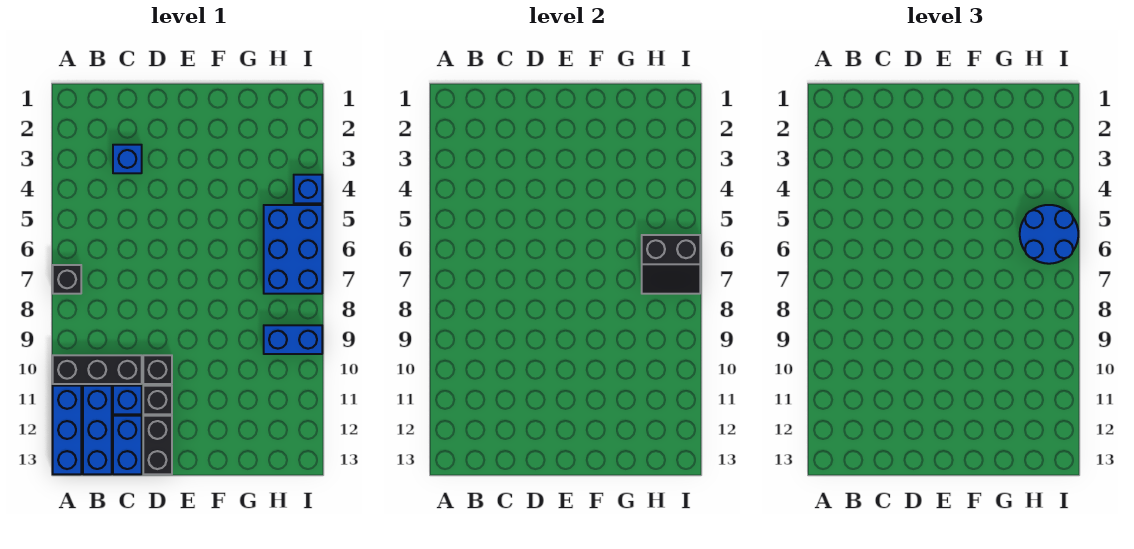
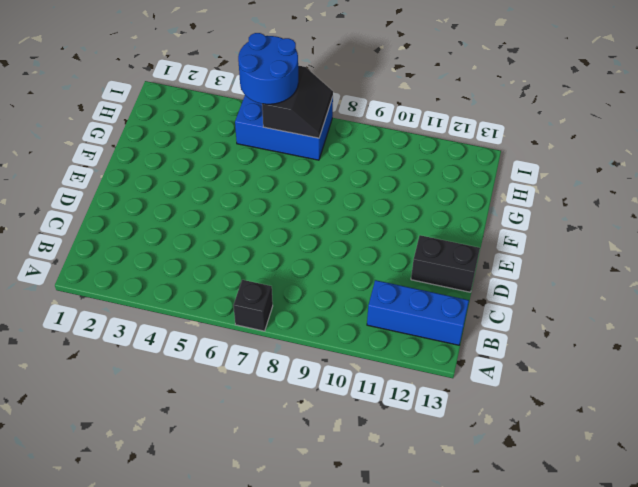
none -> black 1x3 brick [53,355,142,384]
none -> blue 1x3 brick [53,386,81,474]
none -> blue 1x1 brick [113,145,142,173]

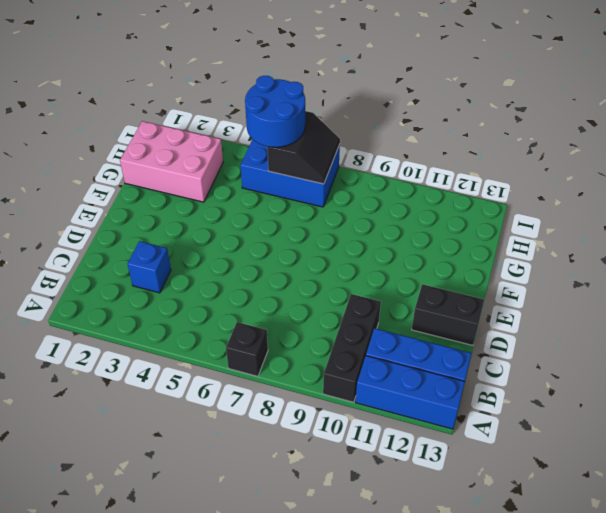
pink 2x3 brick [120,121,223,202] -> none
none -> blue 1x1 brick [113,386,142,414]
none -> blue 1x2 brick [113,416,142,474]
none -> black 1x1 brick [143,355,172,384]

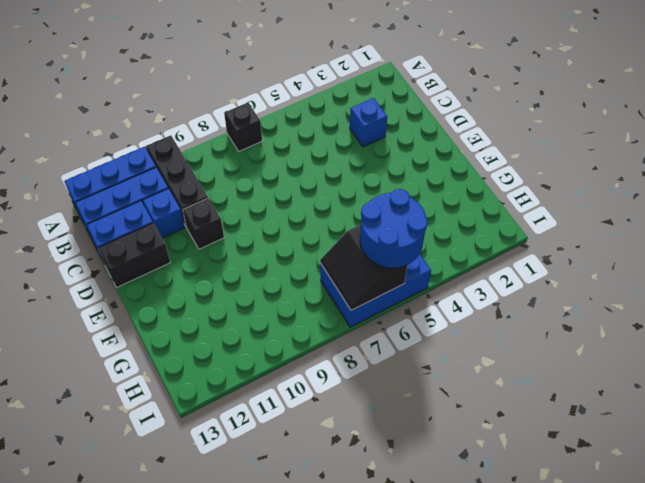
none -> black 1x1 brick [143,386,172,414]
none -> blue 1x2 brick [264,325,322,354]
none -> blue 1x1 brick [294,175,322,203]

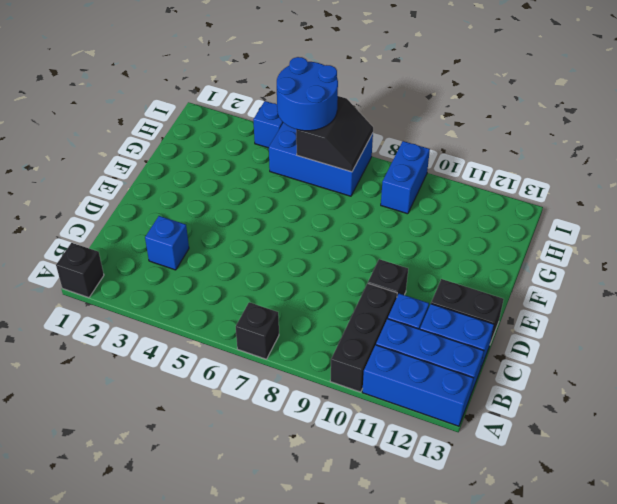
black 1x1 brick [56,243,104,298] -> black 1x1 brick moved to [143,386,172,414]

